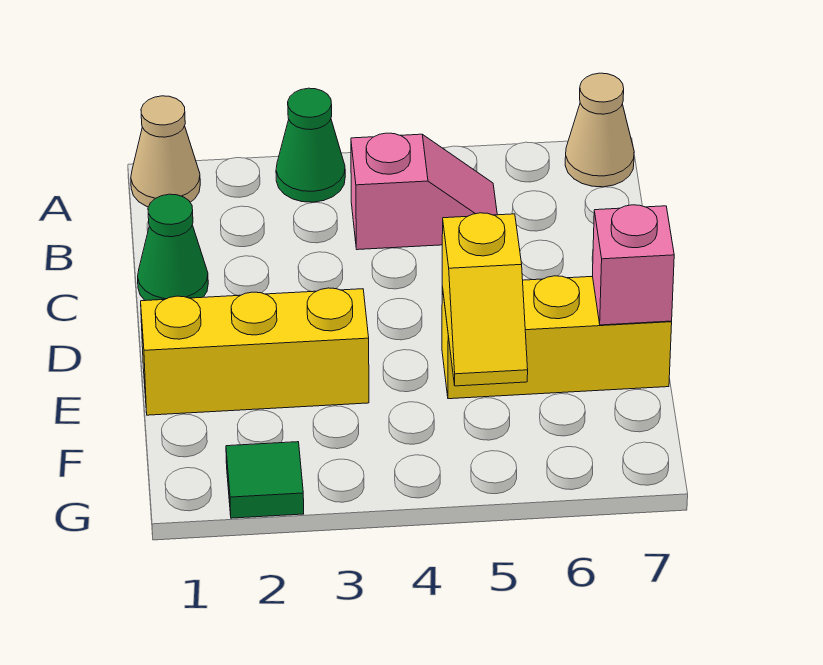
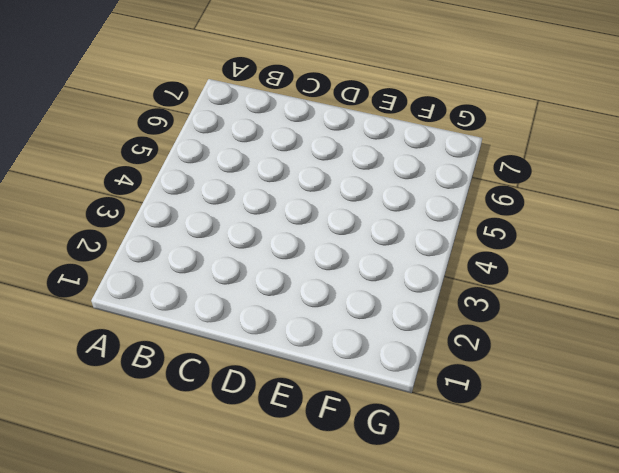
none -> tan 1x1 cone [131,96,200,207]
none -> green 1x1 cone [276,88,345,202]

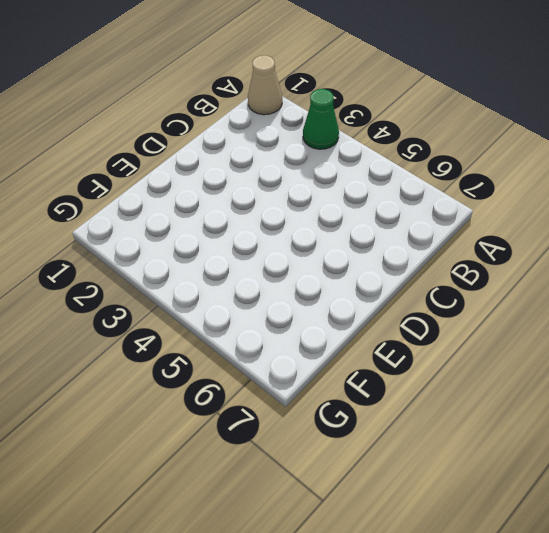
none -> tan 1x1 cone [565,73,634,187]
none -> pink 1x2 slope [351,133,497,250]

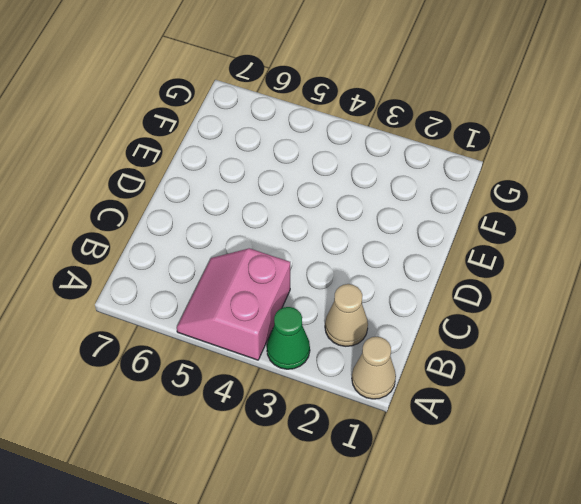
pink 2x2 slope [177,248,290,360] -> pink 1x2 slope [351,133,497,250]
tan 1x1 cone [325,284,368,346] -> tan 1x1 cone moved to [565,73,634,187]
none -> green 1x1 cone [138,194,208,301]
none -> yellow 1x3 brick [141,288,369,415]

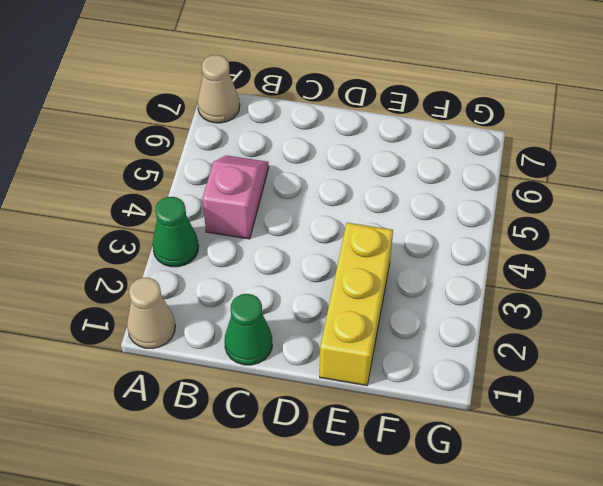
none -> yellow 1x3 brick [442,276,672,399]
none -> green 1x1 tile [226,442,304,518]

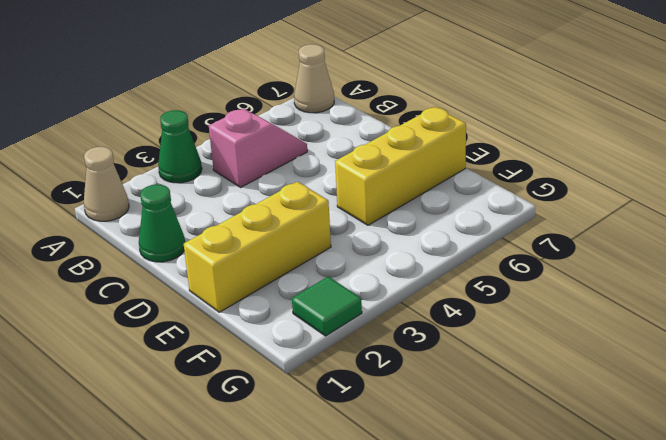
none -> yellow 1x2 slope [442,213,528,386]
none -> pink 1x1 brick [593,205,674,325]

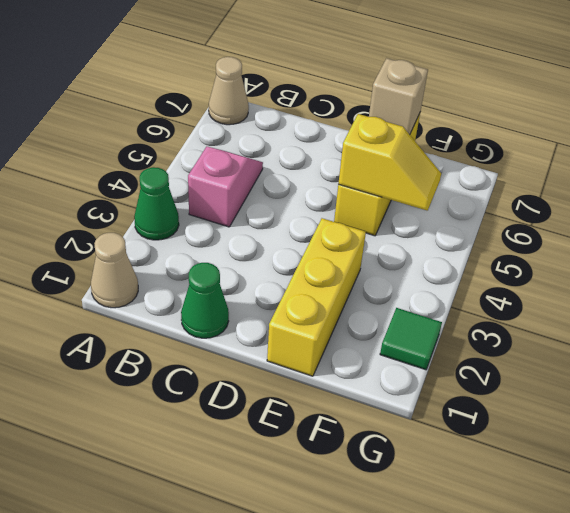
tan 1x1 brick [369,58,428,135] -> pink 1x1 brick [593,205,674,325]

